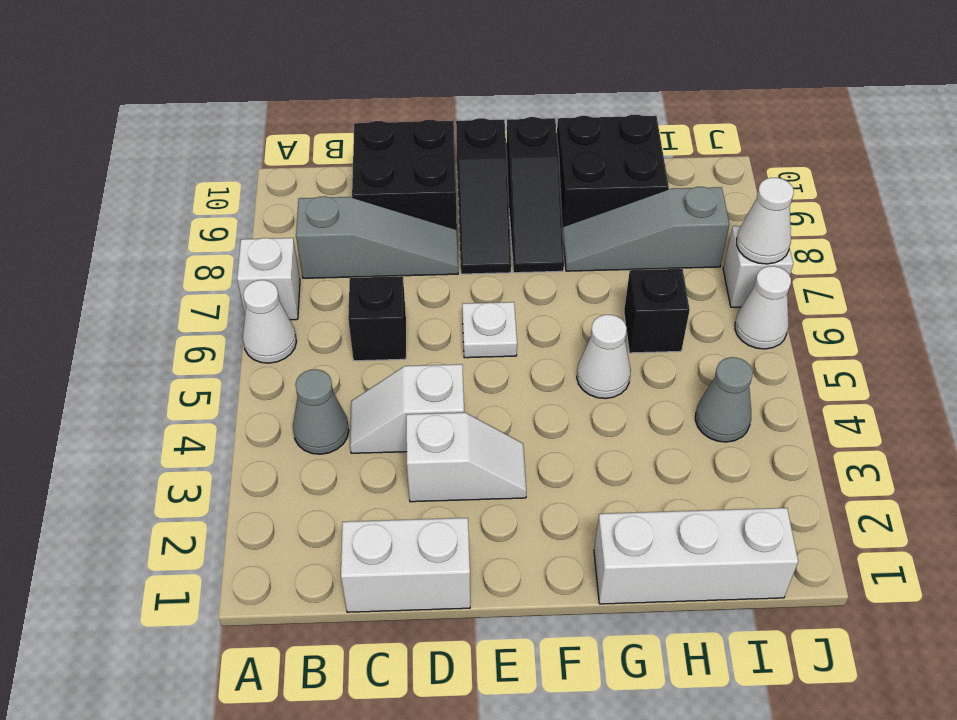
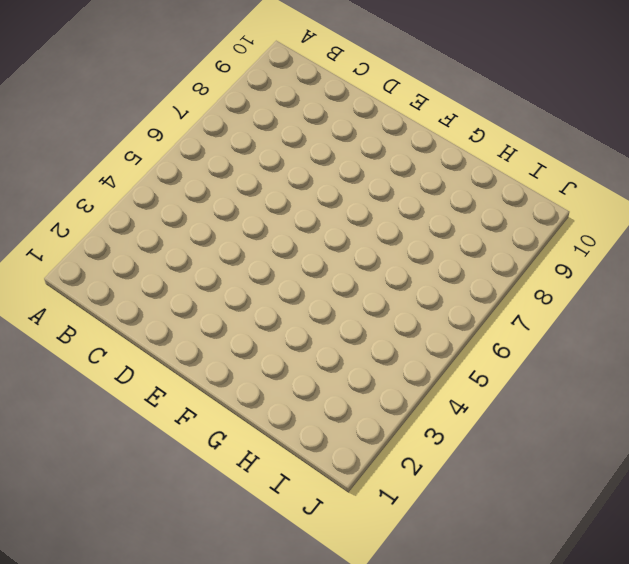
none -> white 1x1 cone [243,280,296,363]
none -> white 1x1 brick [237,238,300,320]
none -> grey 1x1 cone [293,369,349,454]

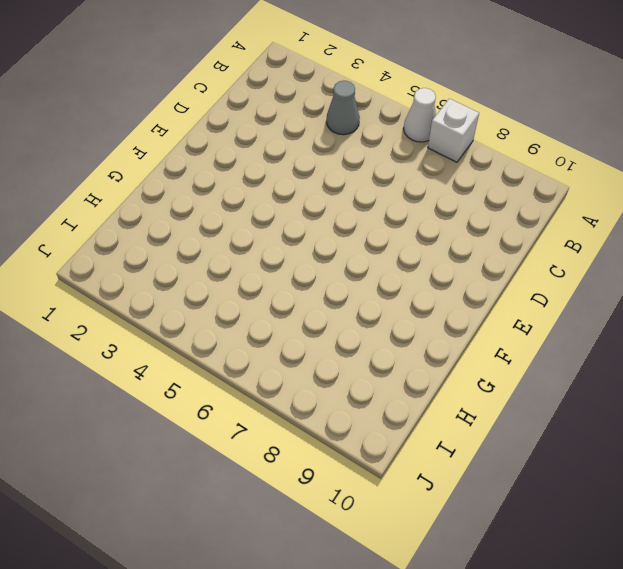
none -> grey 1x3 slope [296,196,458,278]
none -> white 1x2 brick [341,518,470,612]
none -> white 1x2 slope [350,364,464,453]

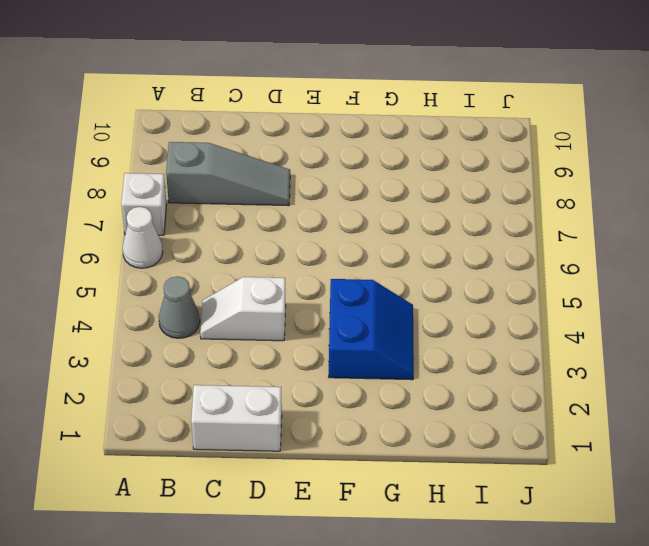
blue 2x2 slope [329,279,414,380] -> none
none -> black 1x1 brick [348,276,406,361]
none -> black 2x2 brick [352,120,457,229]
none -> white 1x2 slope [406,413,526,502]

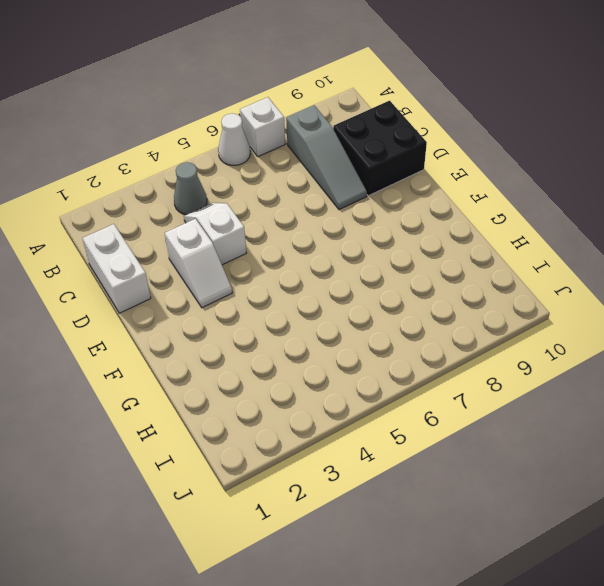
none -> black 1x1 brick [348,276,406,361]
none -> white 1x1 plate [462,302,517,358]
none -> black 1x3 slope [456,118,511,274]

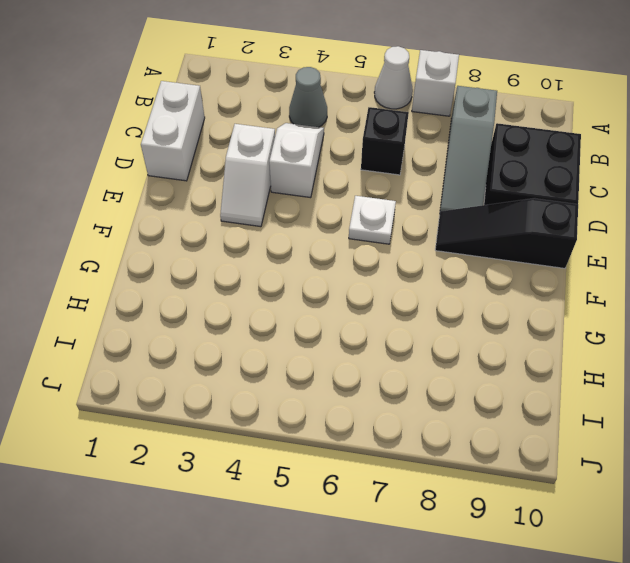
none -> black 1x3 slope [506,117,564,273]
none -> white 1x3 brick [594,508,798,604]
none -> white 1x1 cone [577,315,631,398]

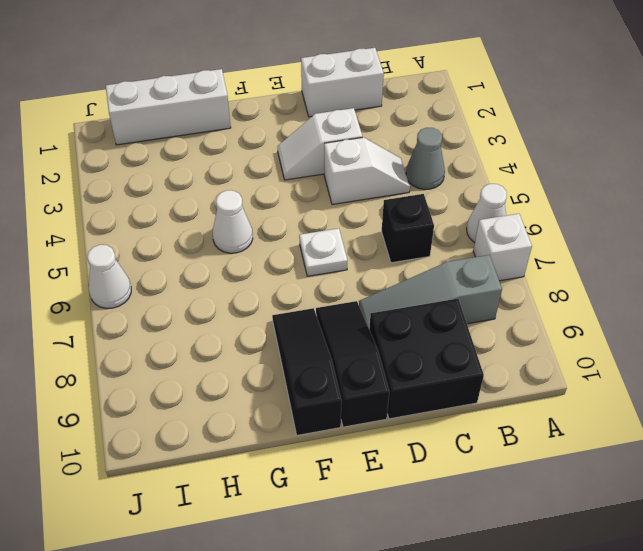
none -> grey 1x3 slope [563,187,729,271]
none -> black 2x2 brick [557,114,669,230]
none -> black 1x1 brick [624,269,690,353]

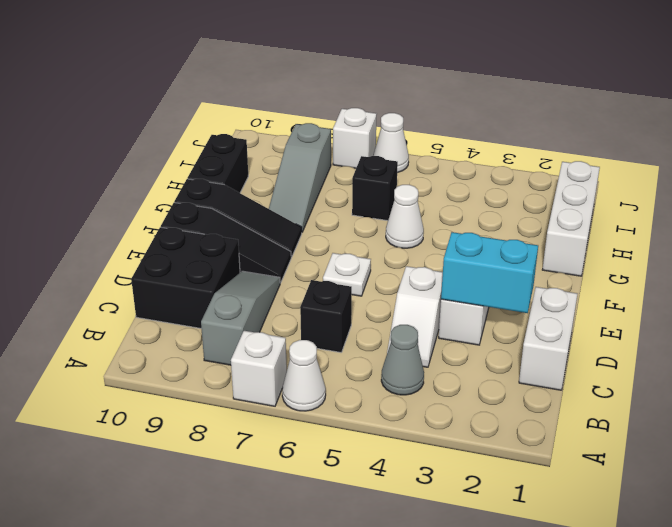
cyan 1x2 brick [441,232,538,313] -> none
black 1x2 brick [188,134,248,193] -> black 2x2 brick [557,114,669,230]
none -> grey 1x1 cone [695,357,753,442]
none -> white 1x1 cone [737,178,794,264]

